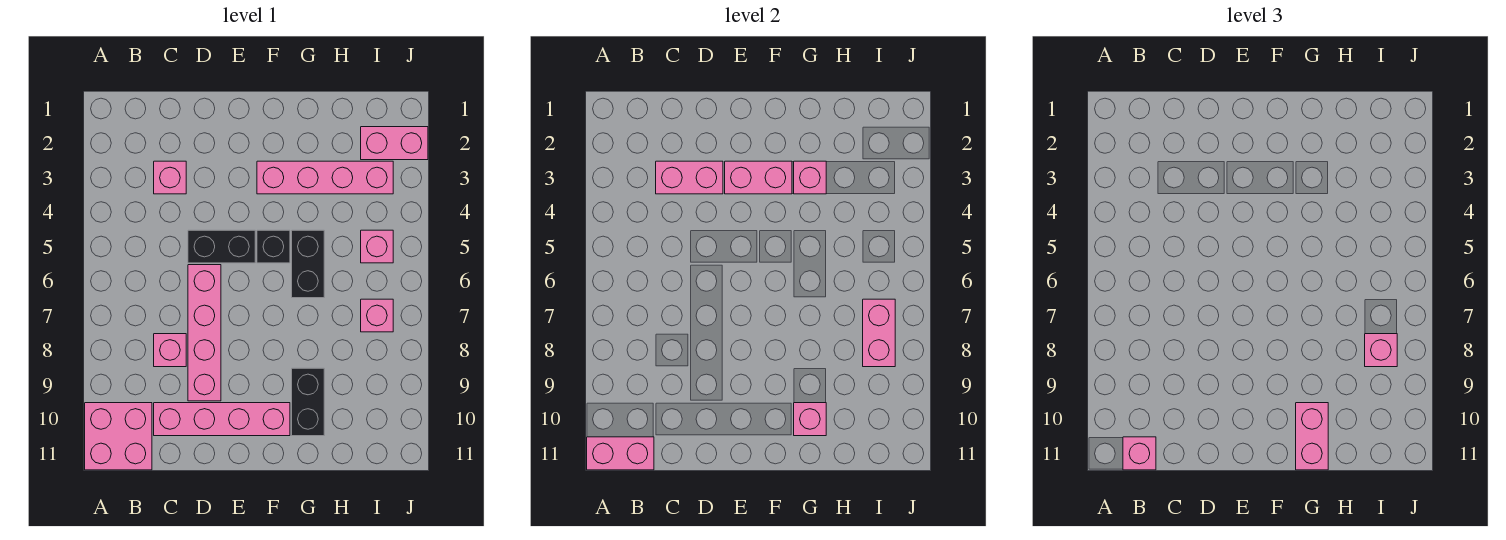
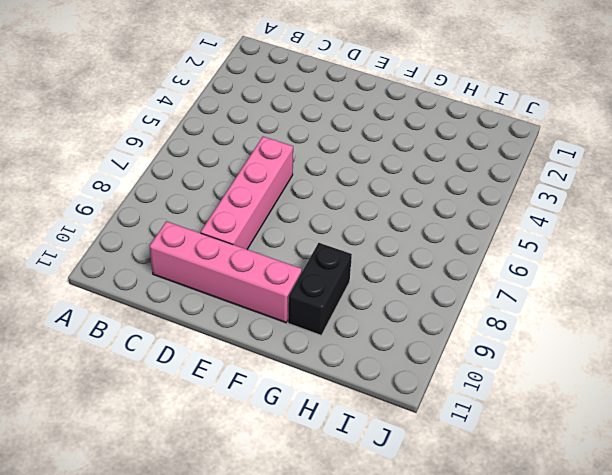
none -> pink 2x2 brick [85,403,152,470]
none -> pink 1x1 brick [154,161,186,194]
none -> pink 1x1 brick [154,334,186,367]

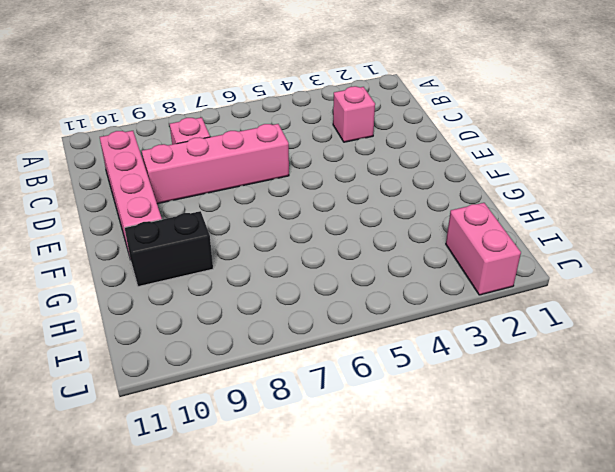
none -> pink 2x2 brick [85,403,152,470]
none -> black 1x2 brick [188,230,255,263]
none -> pink 1x4 brick [257,161,393,194]

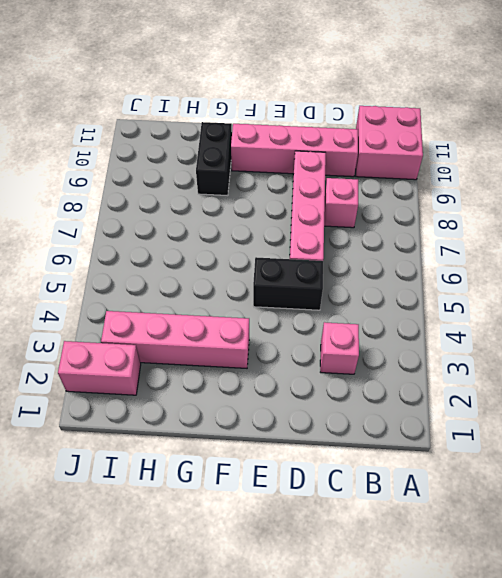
none -> black 1x1 brick [257,230,290,263]
none -> black 1x2 brick [292,230,324,298]
none -> pink 1x1 brick [361,230,393,263]

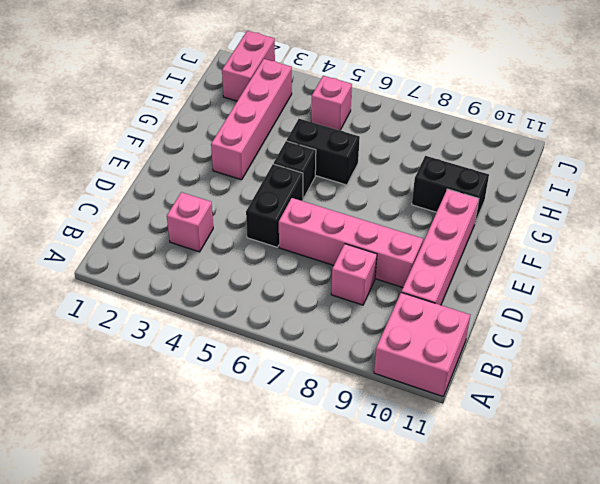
none -> pink 1x1 brick [361,299,393,332]
none -> pink 1x2 brick [587,437,654,470]
none -> pink 1x2 brick [656,161,723,194]

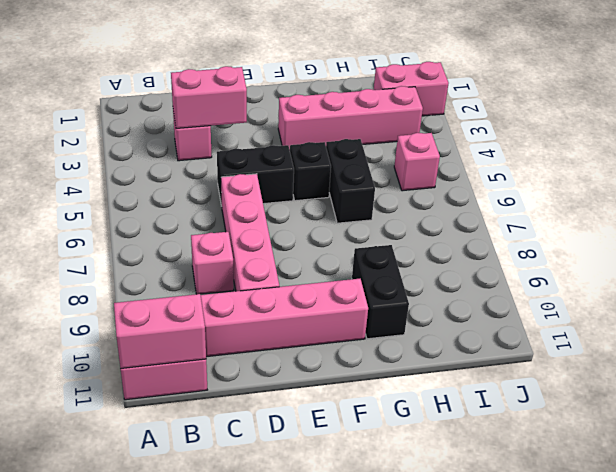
none -> pink 1x1 brick [361,299,393,332]
none -> pink 1x2 brick [725,161,792,194]
none -> pink 1x1 brick [794,161,826,194]

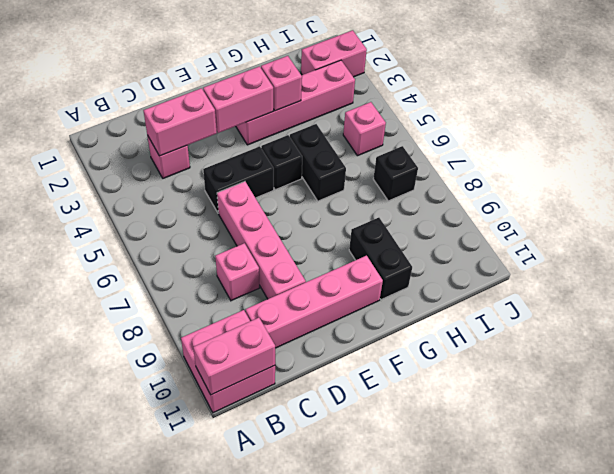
black 1x1 brick [373,146,418,201] -> pink 1x1 brick [361,299,393,332]
none -> pink 1x1 brick [794,403,826,436]
none -> pink 1x2 brick [863,299,895,367]
none -> pink 1x1 brick [1123,437,1156,470]

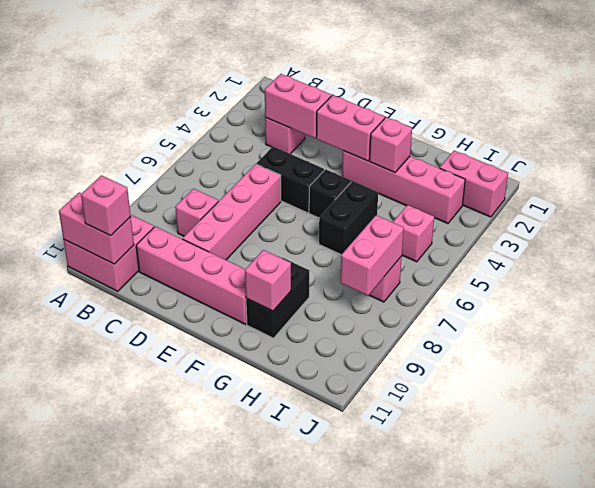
none -> pink 1x2 brick [1296,403,1328,470]
none -> pink 1x1 brick [1365,334,1397,367]

